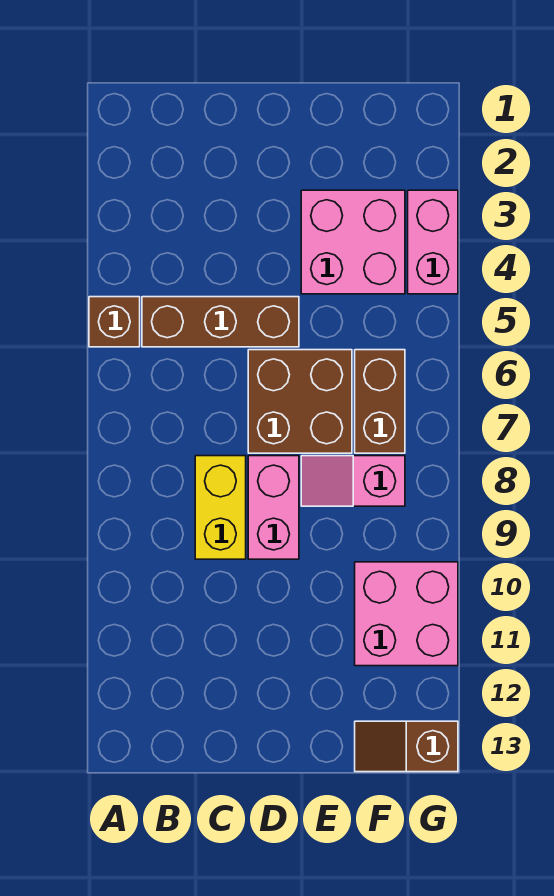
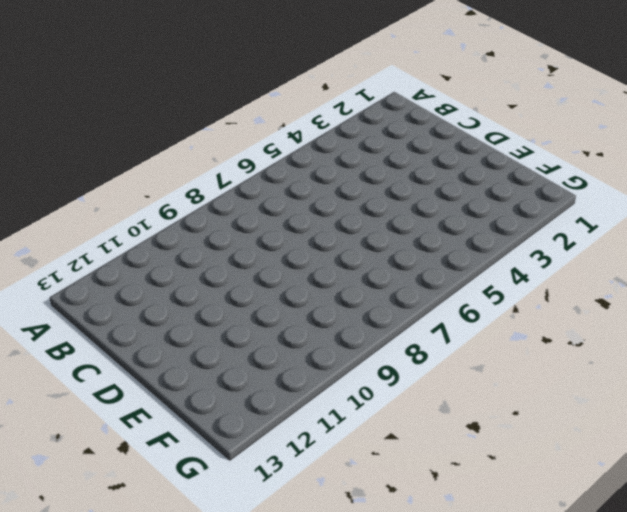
none -> brown 1x1 brick [89,297,140,347]
none -> brown 1x3 brick [142,297,299,347]

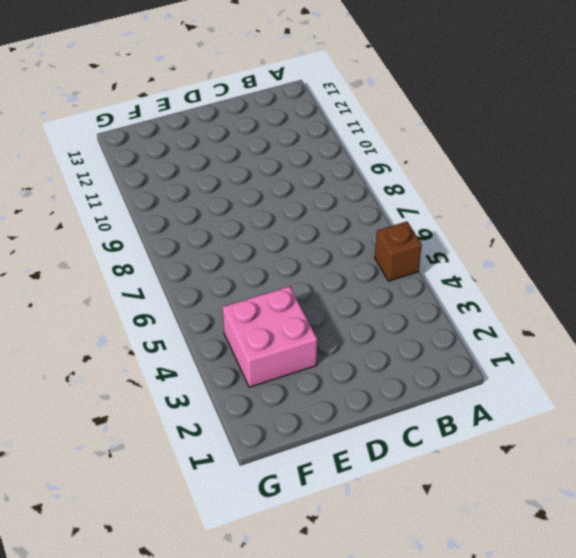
none -> brown 1x3 brick [142,297,299,347]
none -> yellow 1x2 brick [195,456,246,559]

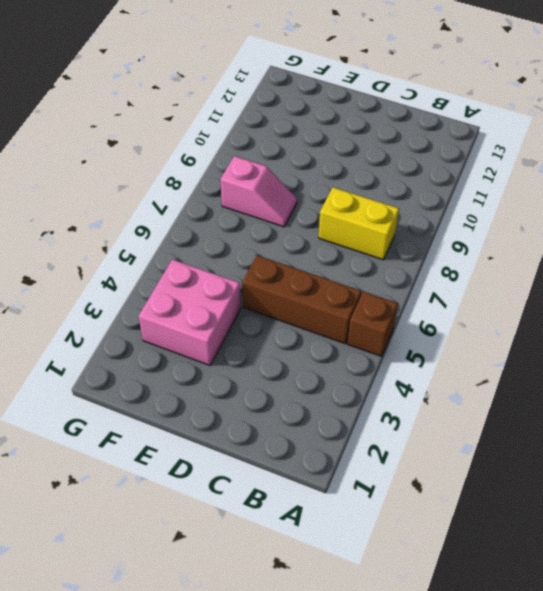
yellow 1x2 brick [319,187,399,260] -> yellow 1x2 brick turned to [195,456,246,559]
none -> brown 2x2 brick [248,350,352,453]
none -> pink 1x2 brick [248,456,299,559]

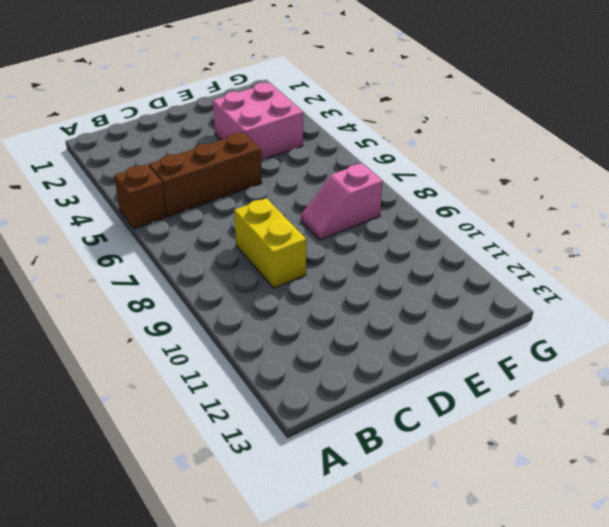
none -> brown 2x2 brick [248,350,352,453]
none -> pink 1x2 brick [248,456,299,559]

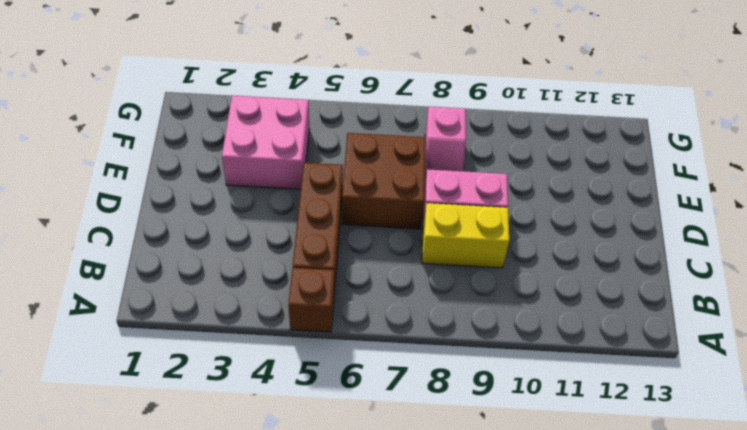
none -> brown 1x2 brick [355,350,405,453]
none -> pink 2x2 brick [355,562,458,666]

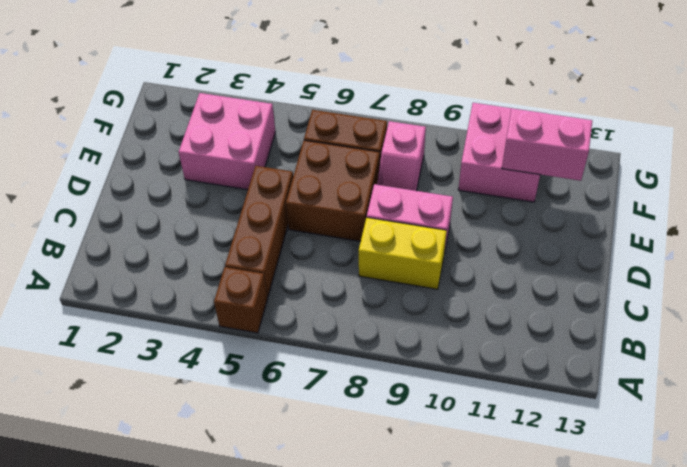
pink 1x2 brick [502,108,592,181] -> pink 1x2 brick moved to [408,190,458,294]
none -> brown 1x2 slope [355,721,458,772]

